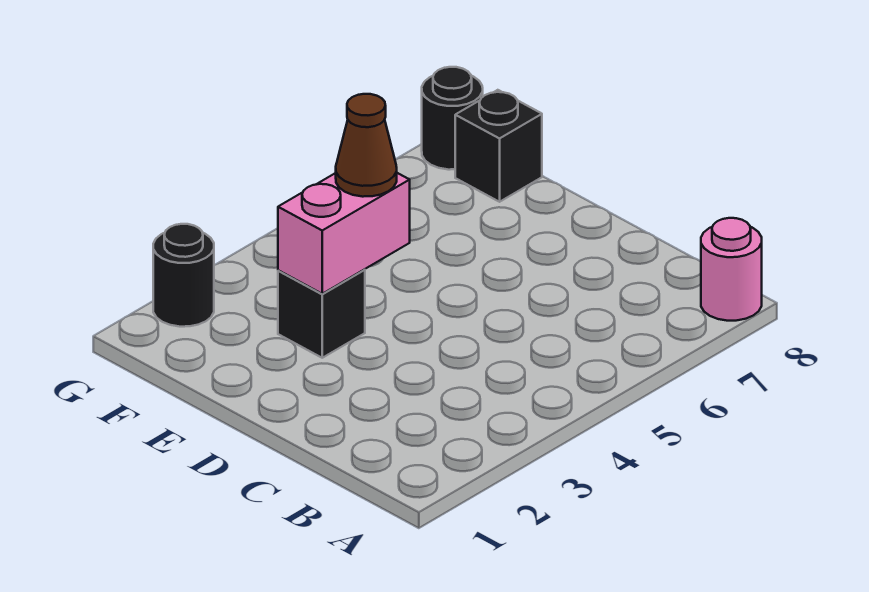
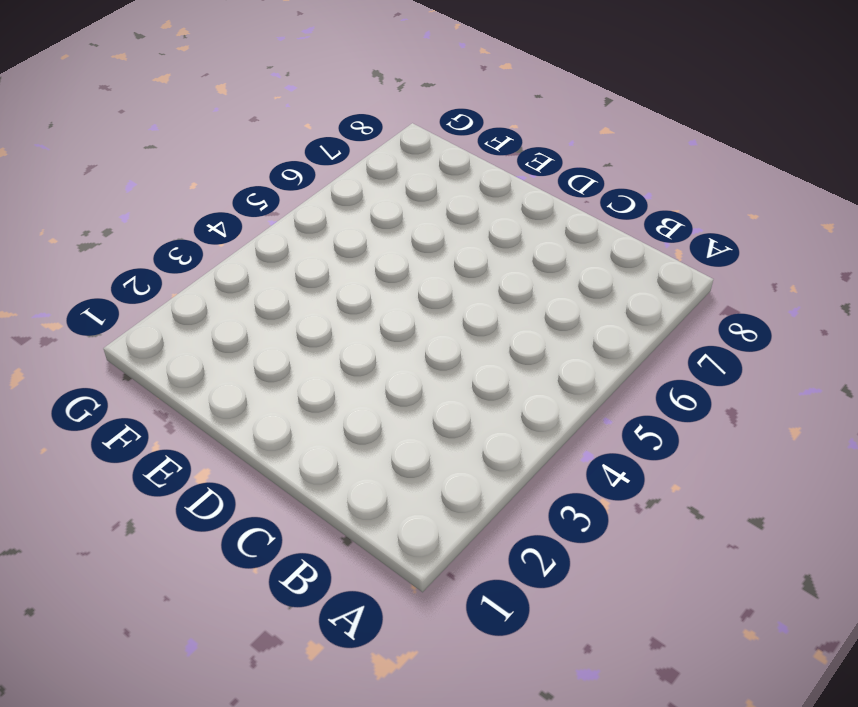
none -> pink 1x1 round brick [701,218,762,321]
none -> black 1x1 brick [278,270,365,358]

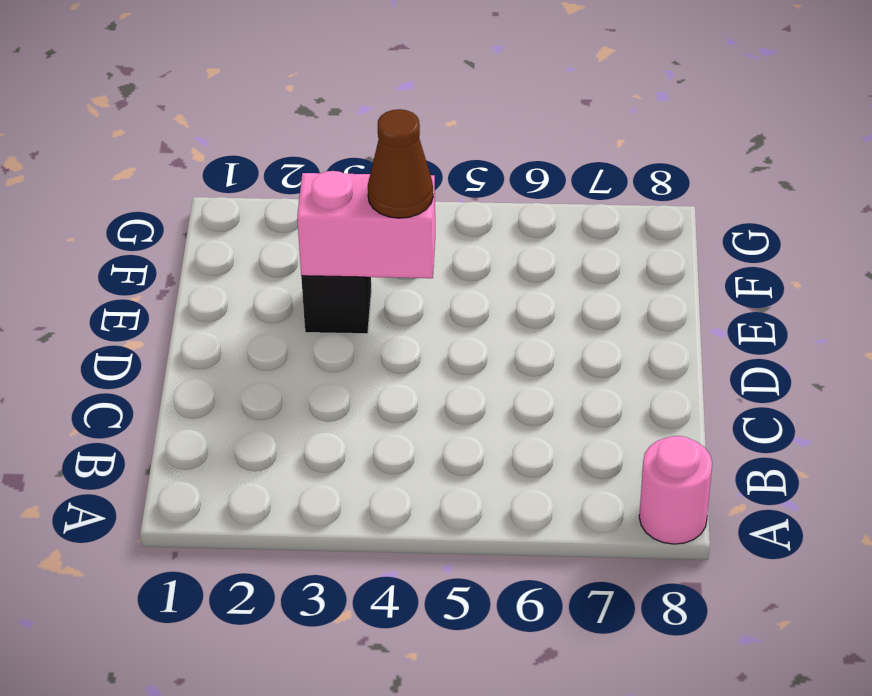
none -> black 1x1 brick [455,90,542,202]
none -> black 1x1 round brick [153,224,214,327]

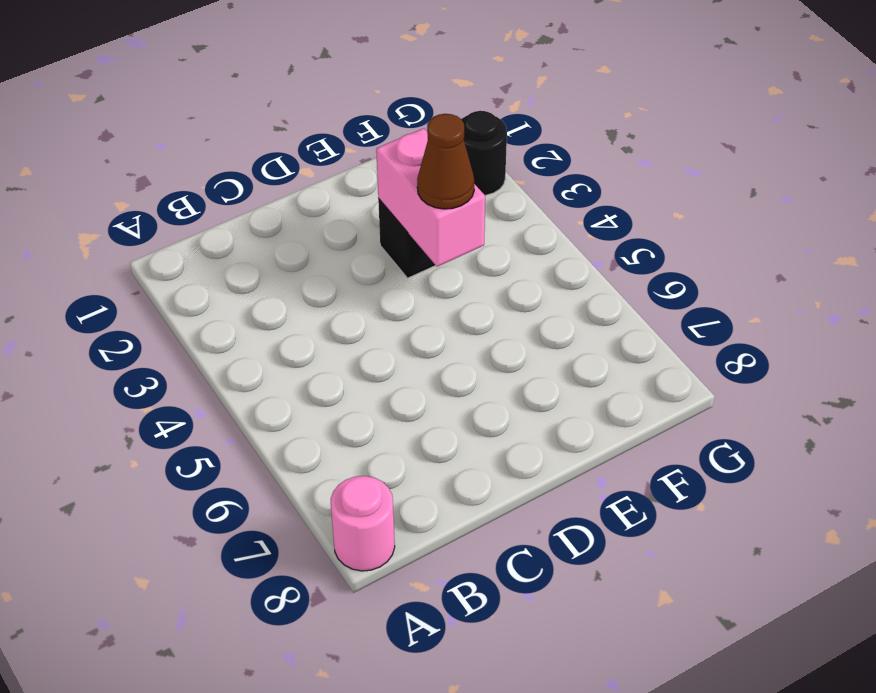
none -> black 1x1 brick [455,90,542,202]
none -> black 1x1 round brick [422,67,483,170]

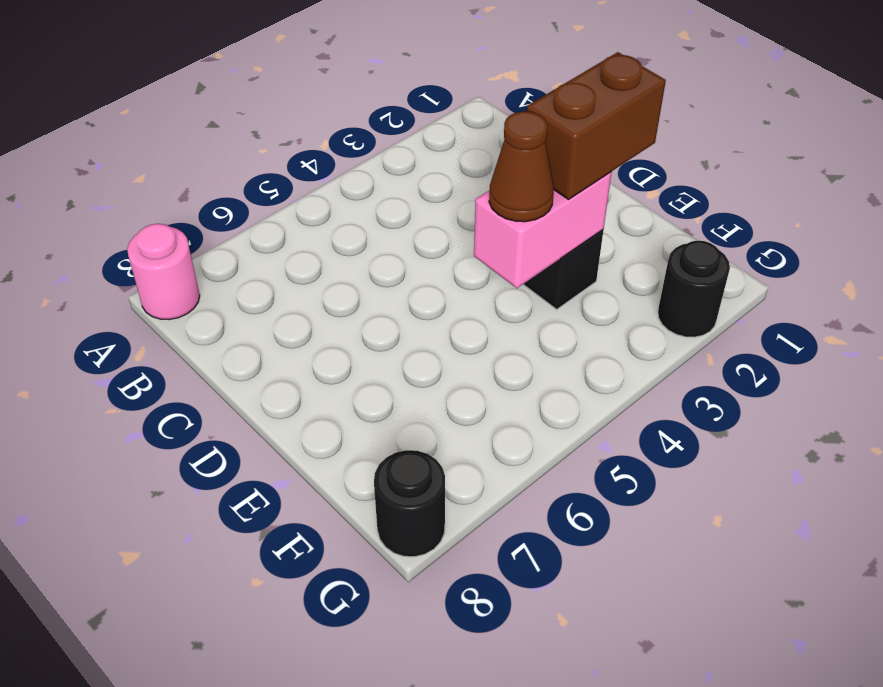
brown 1x2 brick [527,52,666,199] -> none
none -> black 1x1 brick [455,90,542,202]

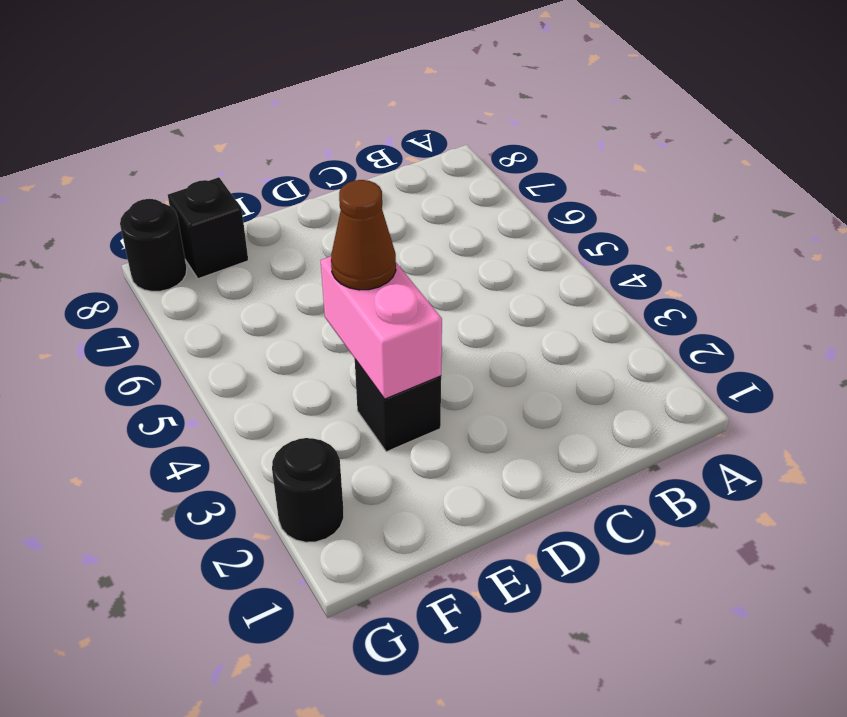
none -> pink 1x1 round brick [701,218,762,321]

